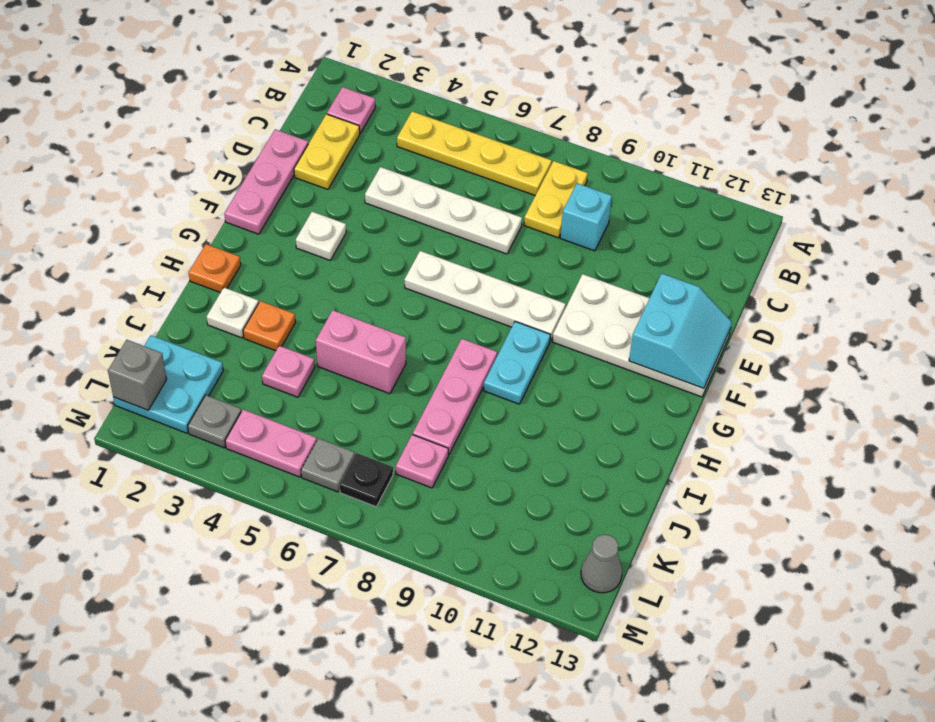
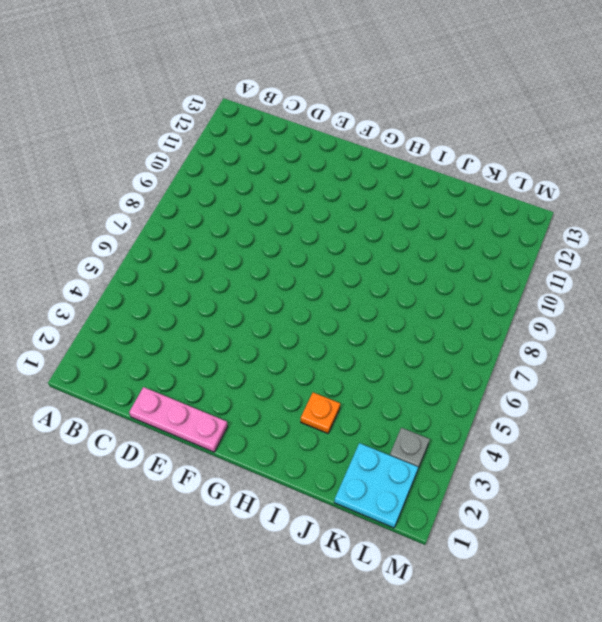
none -> pink 1x1 plate [327,87,375,133]
none -> yellow 1x4 plate [397,111,552,195]
none -> yellow 1x2 plate [524,161,588,238]

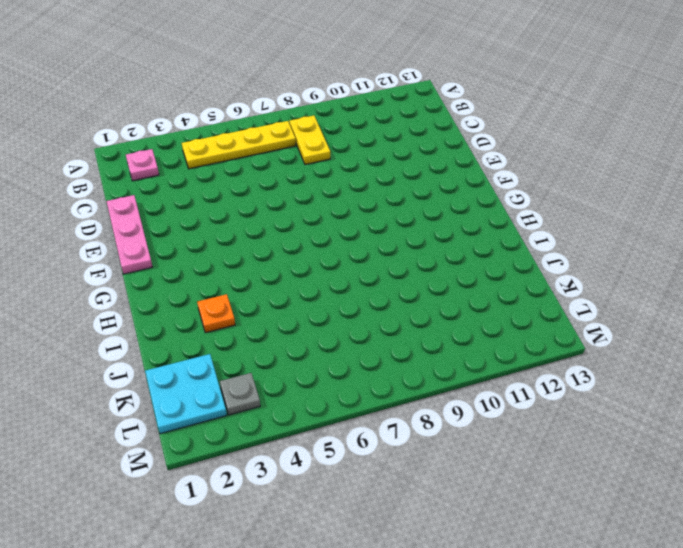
none -> yellow 1x2 plate [294,114,360,189]
none -> cyan 1x1 brick [560,183,612,251]
none -> white 1x4 plate [365,167,522,254]

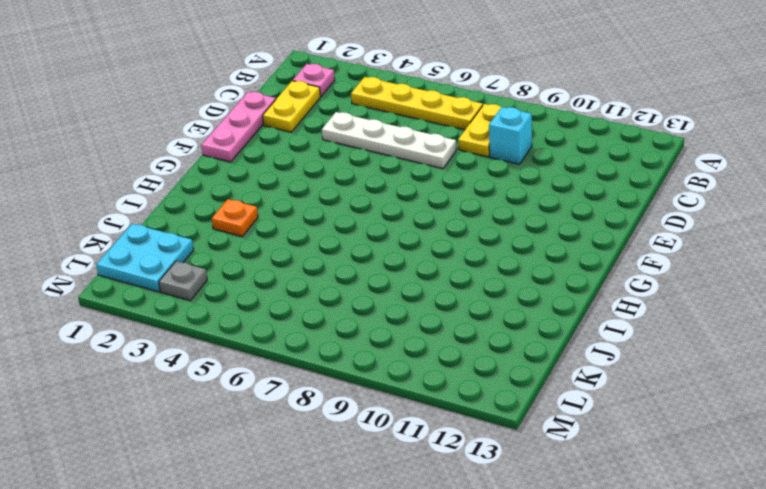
none -> white 2x4 plate [552,274,731,397]
none -> white 1x1 plate [296,212,346,260]
none -> white 1x4 plate [404,251,566,341]

